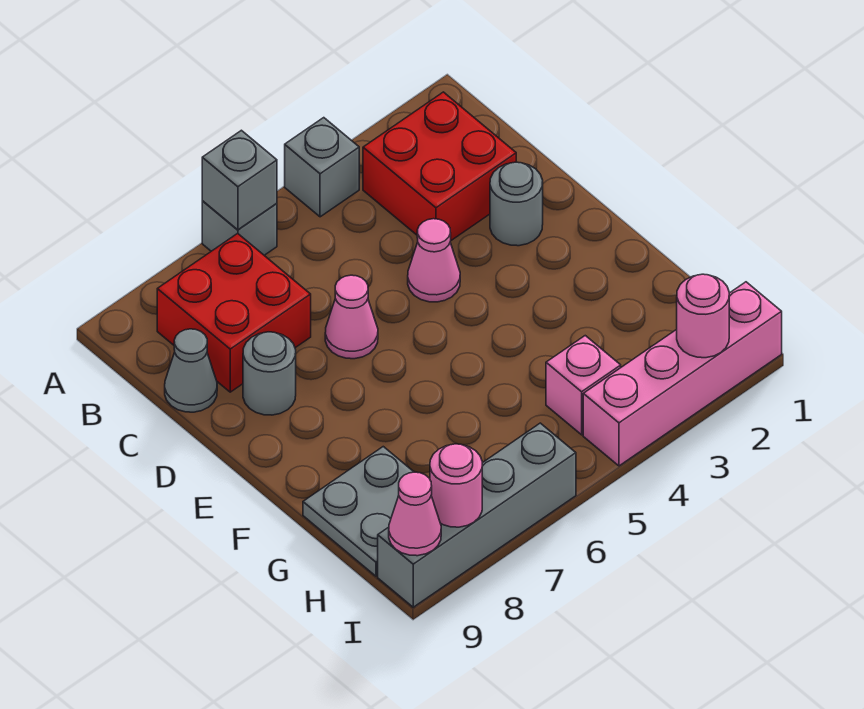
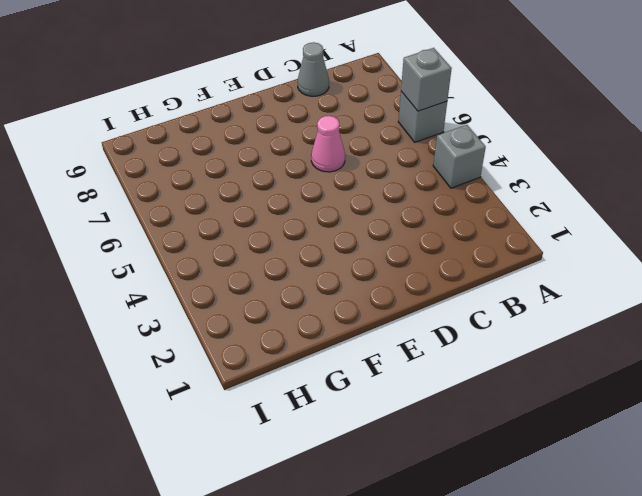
none -> red 2x2 brick [363,92,516,240]
none -> red 2x2 brick [157,233,311,392]
none -> grey 1x1 round brick [490,162,543,246]

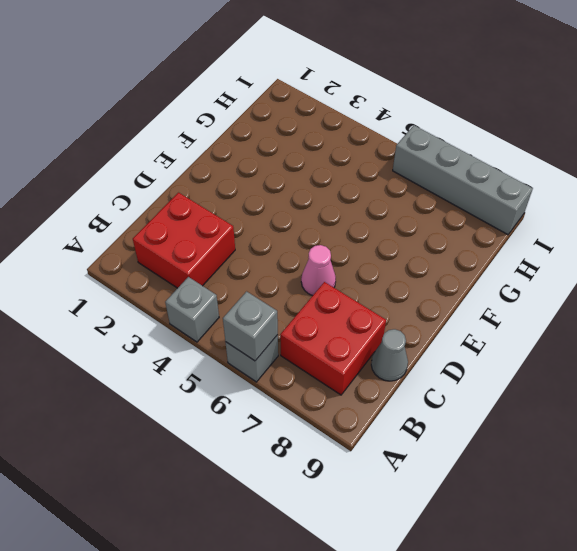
none -> grey 1x1 round brick [490,162,543,246]
none -> pink 1x1 cone [408,219,460,302]
none -> grey 1x1 round brick [243,332,296,415]

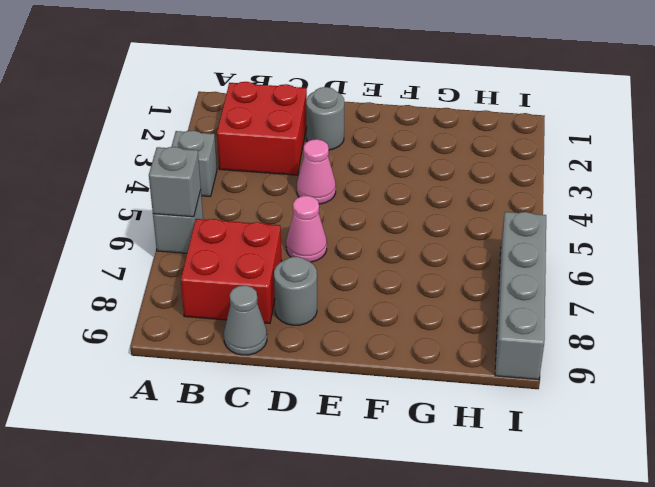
none -> grey 2x2 plate [303,447,413,576]
none -> pink 1x1 brick [546,336,621,435]
none -> pink 1x4 brick [583,282,782,466]

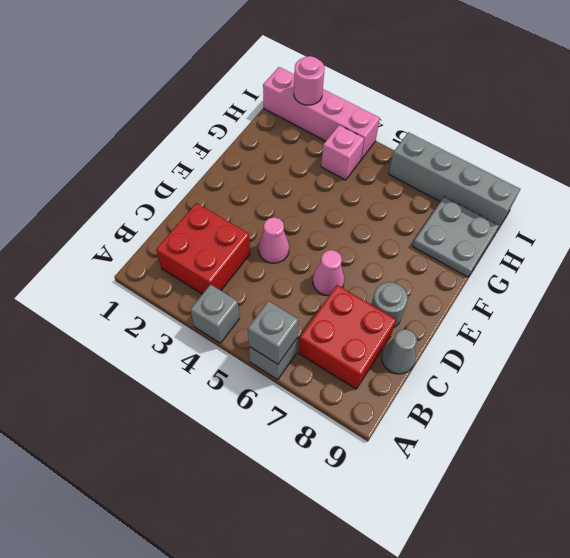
none -> grey 1x1 round brick [490,162,543,246]
none -> pink 1x1 round brick [430,444,482,527]
none -> pink 1x1 cone [389,472,441,556]

